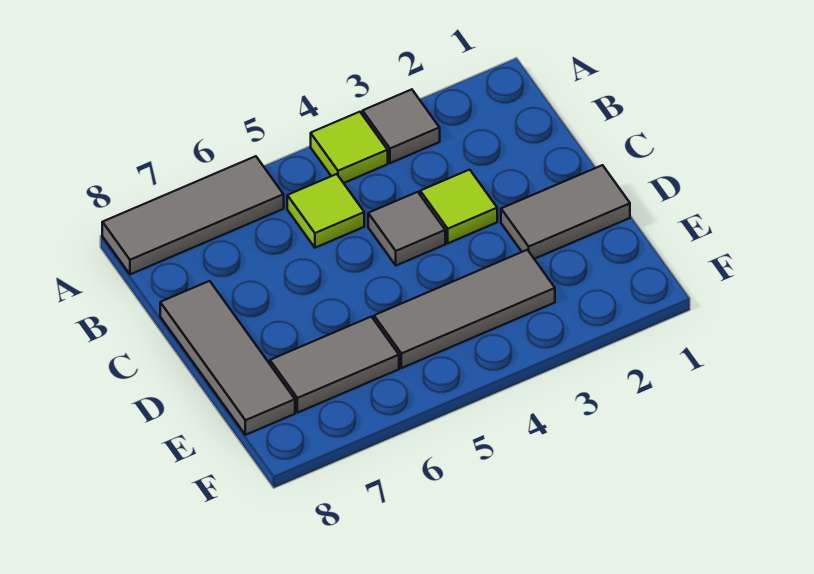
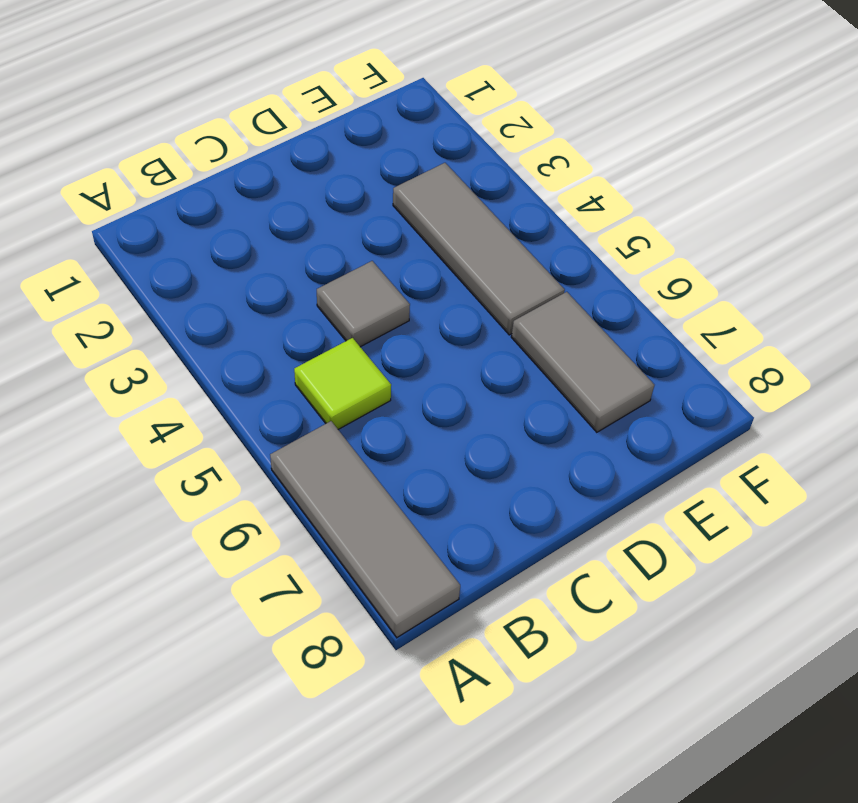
none -> grey 1x1 tile [363,89,440,163]
none -> lime 1x1 tile [311,112,388,183]

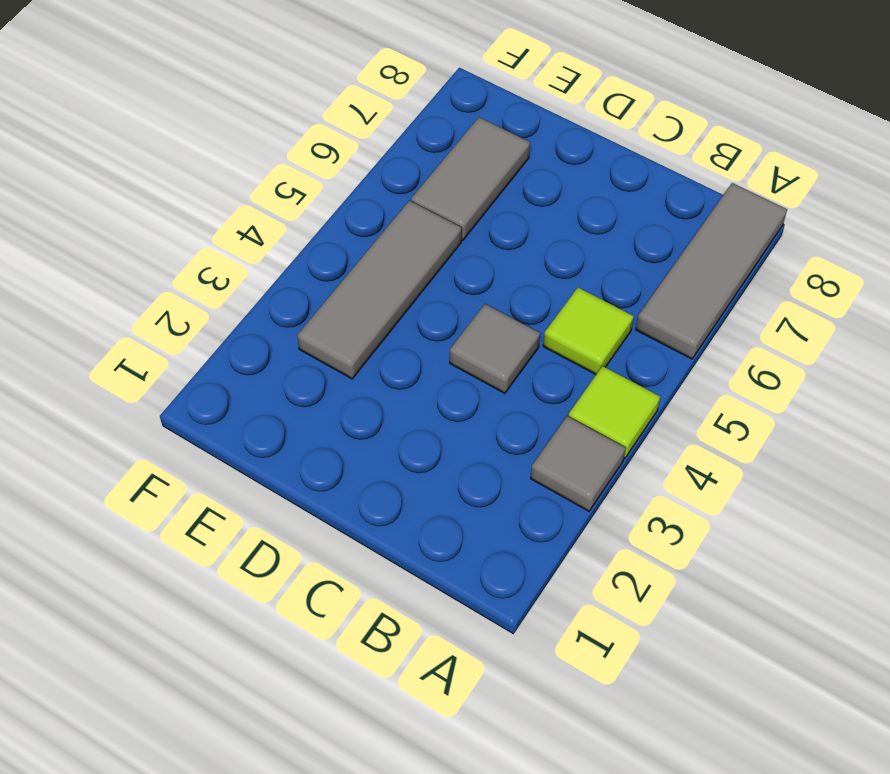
none -> lime 1x1 tile [420,170,497,243]
none -> grey 1x3 tile [160,281,295,435]

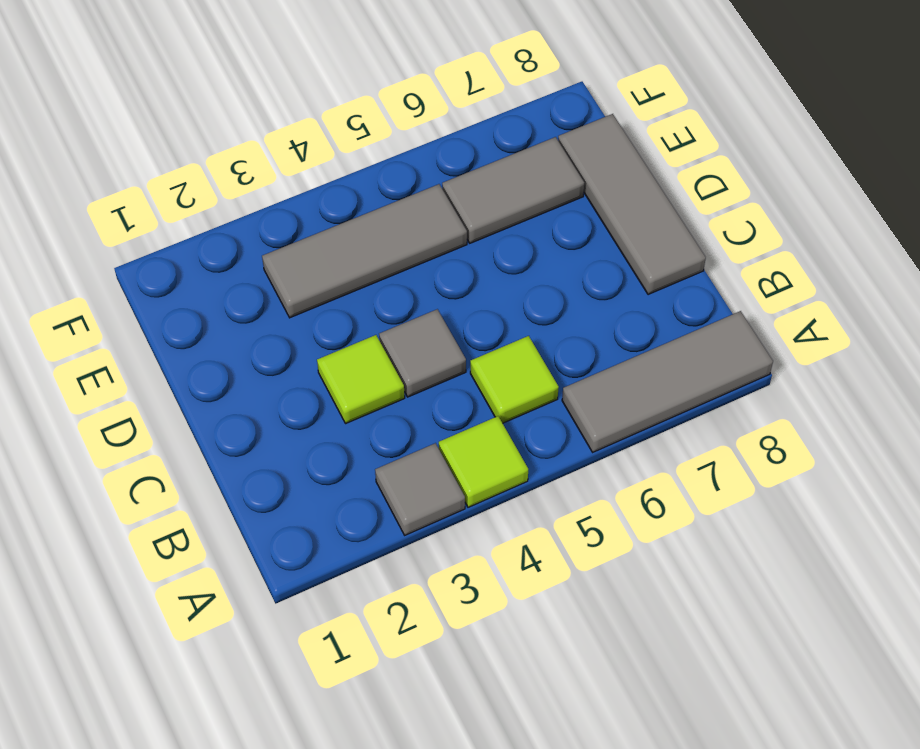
none -> grey 1x2 tile [501,165,630,259]

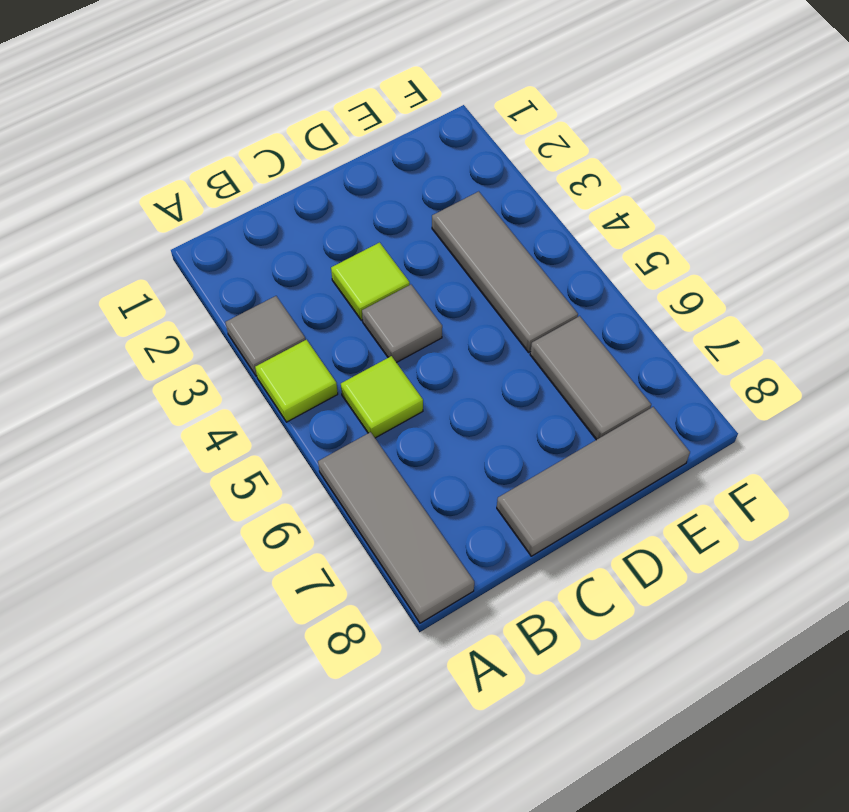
none -> grey 1x2 tile [501,165,630,259]

